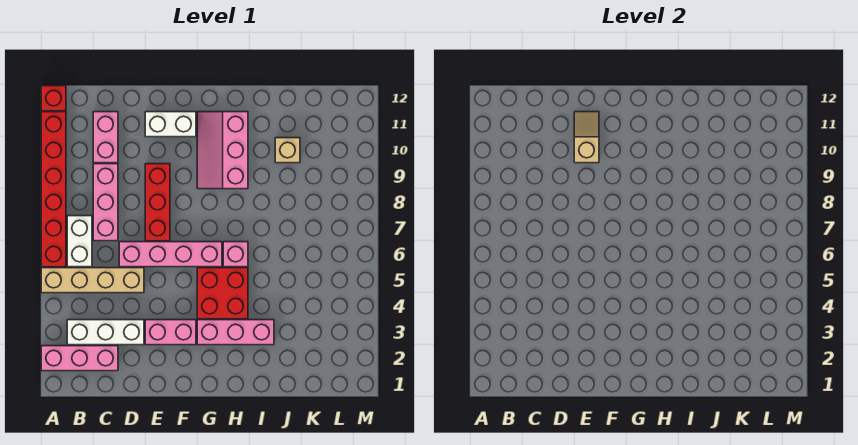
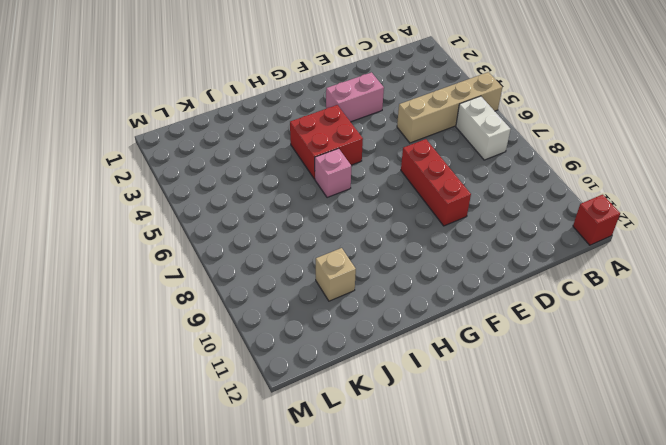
none -> pink 1x3 brick [41,346,118,371]
none -> red 1x6 brick [41,112,66,267]
none -> white 1x3 brick [67,320,144,345]

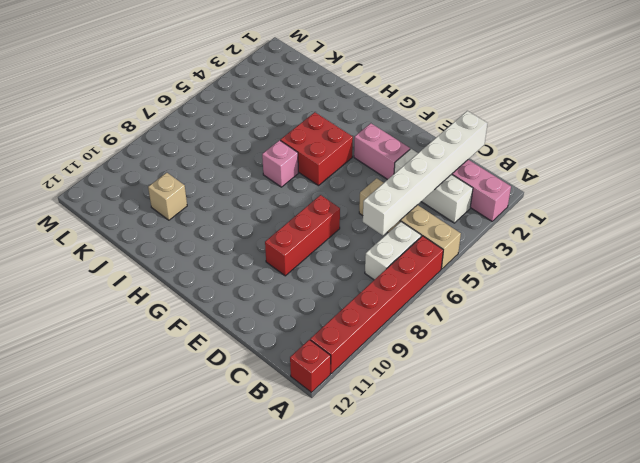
white 1x6 brick [363,111,488,235] -> none
none -> pink 1x3 brick [93,164,118,241]
none -> pink 1x2 brick [93,112,118,163]
none -> pink 1x4 brick [119,242,222,267]

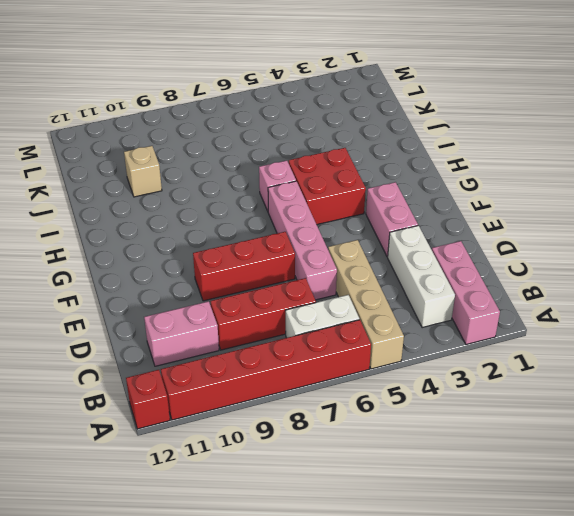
red 1x3 brick [210,278,316,350] -> pink 1x3 brick [93,164,118,241]
none -> white 1x2 brick [145,112,196,137]
none -> pink 1x3 brick [197,320,274,345]
none -> pink 2x3 slope [197,112,248,189]

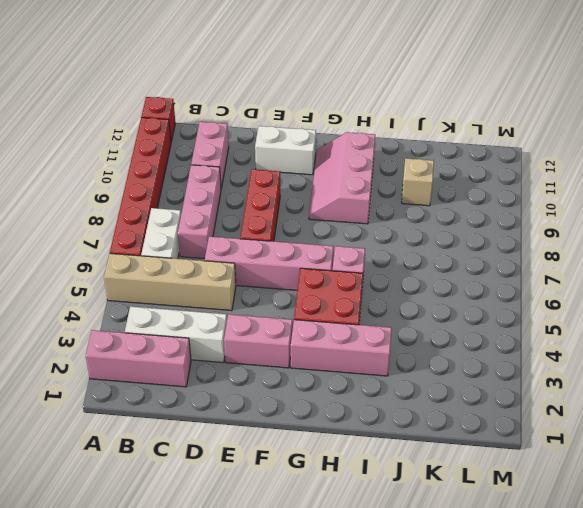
none -> tan 1x2 slope [574,112,599,163]

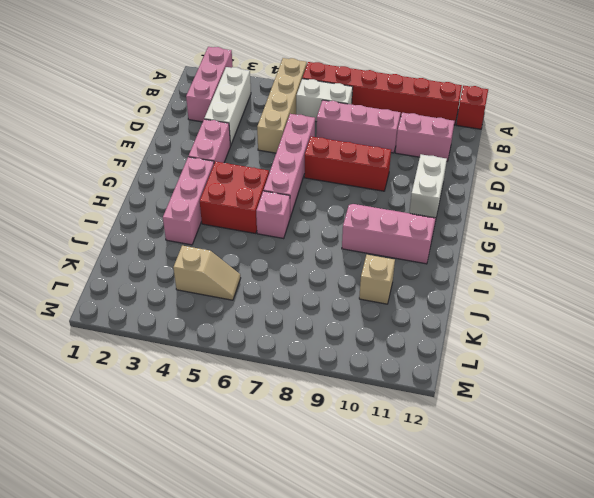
tan 1x2 slope [173,246,241,300] -> tan 1x2 slope moved to [574,112,599,163]

